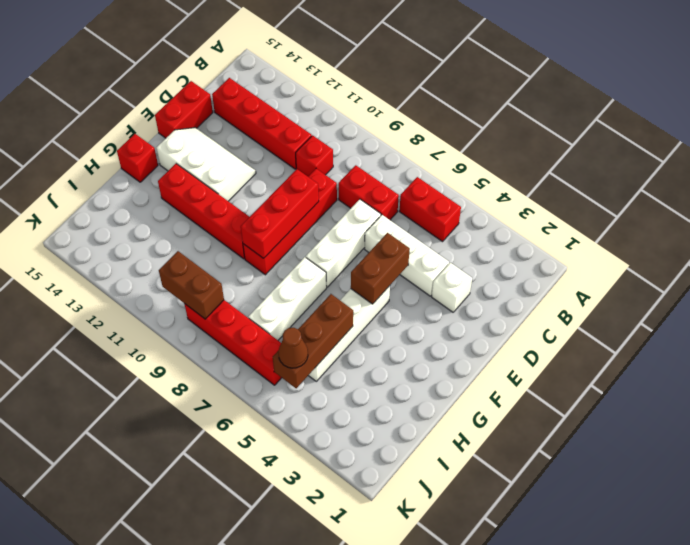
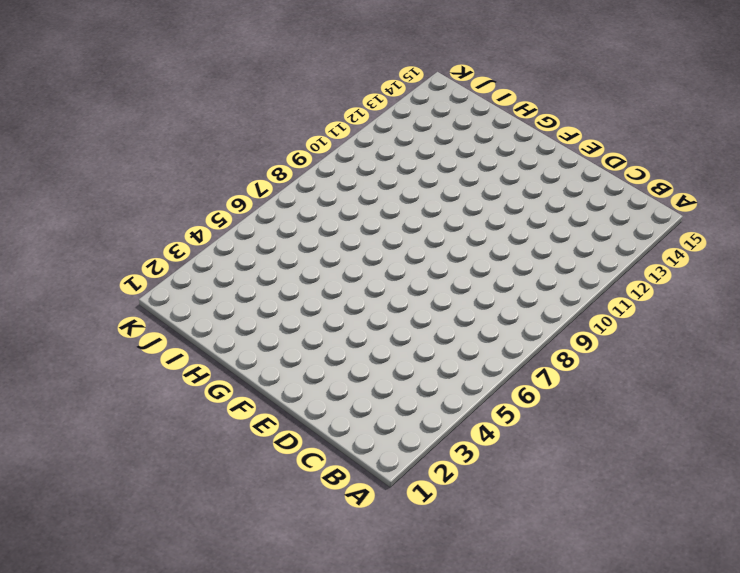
none -> red 1x2 brick [399,177,461,242]
none -> red 1x2 brick [339,165,399,220]
none -> red 1x1 brick [296,135,333,176]

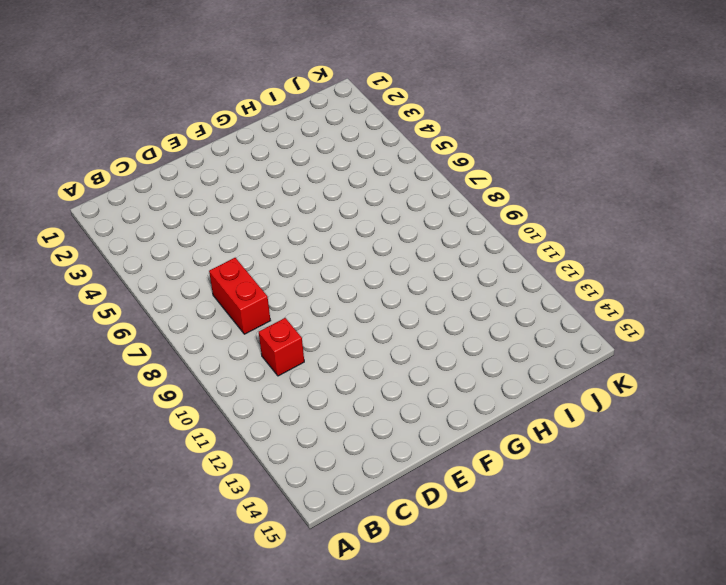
none -> red 1x2 brick [399,177,461,242]
none -> red 1x4 brick [212,78,312,169]
none -> white 1x1 brick [432,263,472,312]

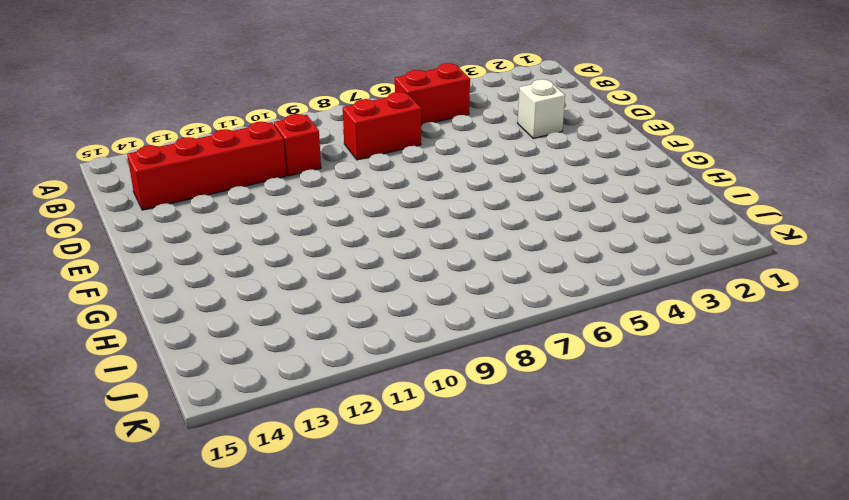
none -> white 1x3 brick [365,215,449,296]
none -> white 1x3 brick [306,199,381,287]
none -> red 1x4 brick [243,169,337,275]

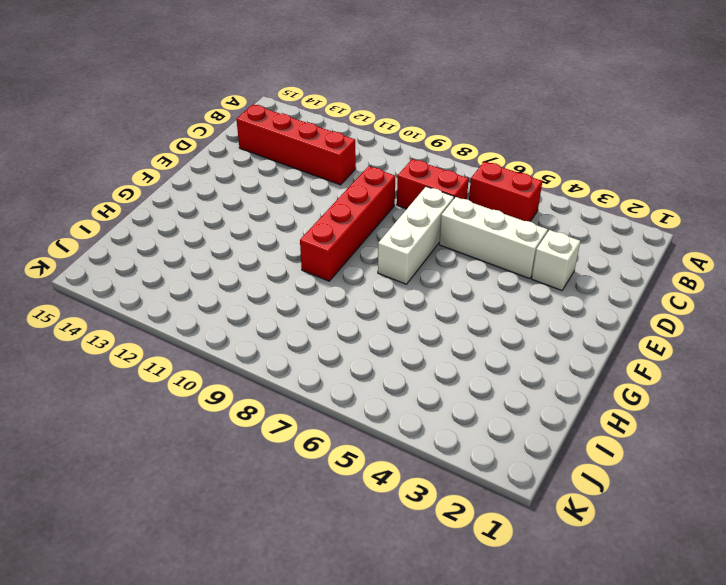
none -> red 1x1 brick [296,135,333,176]
none -> red 1x2 brick [155,81,213,138]
none -> white 2x3 slope [156,128,256,201]

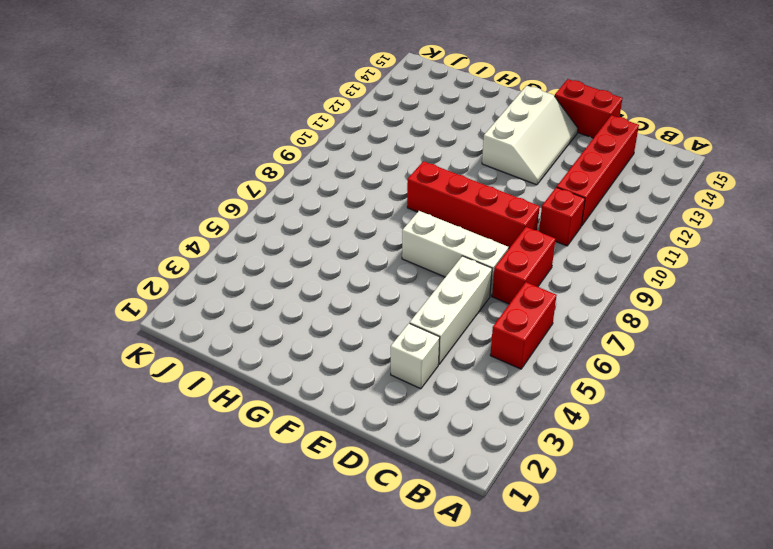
none -> white 1x4 brick [308,286,390,381]
none -> white 1x3 brick [249,257,327,340]
none -> red 1x4 brick [158,164,249,259]

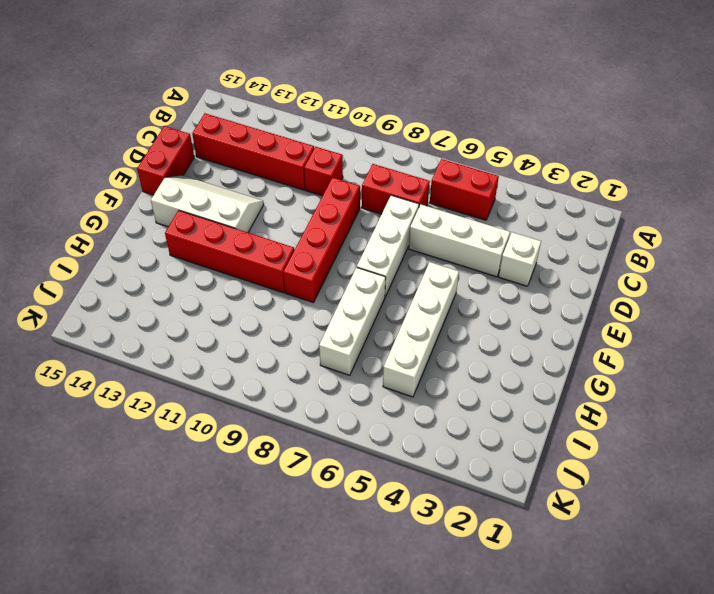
none -> red 1x1 brick [117,134,158,182]
none -> red 1x4 brick [185,300,282,385]
none -> brown 1x2 brick [351,233,410,304]

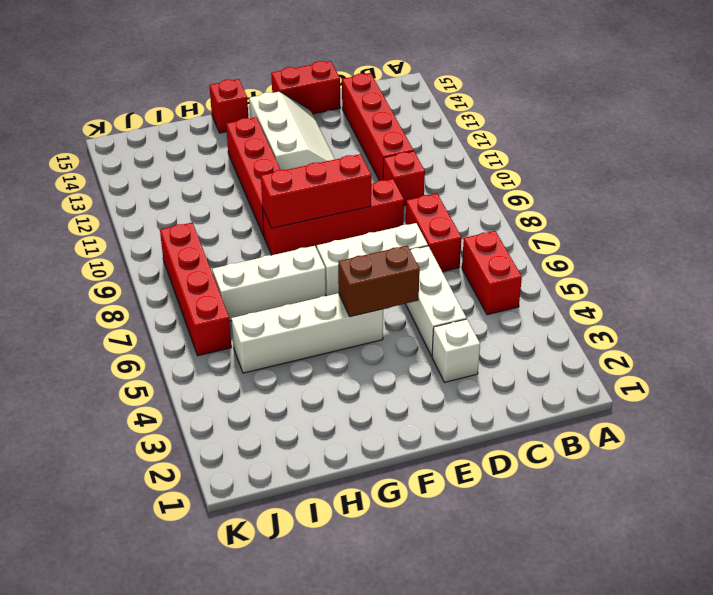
none -> brown 1x3 brick [273,294,353,388]
none -> brown 1x2 brick [159,251,224,319]
none -> brown 1x1 cone [278,328,308,368]

